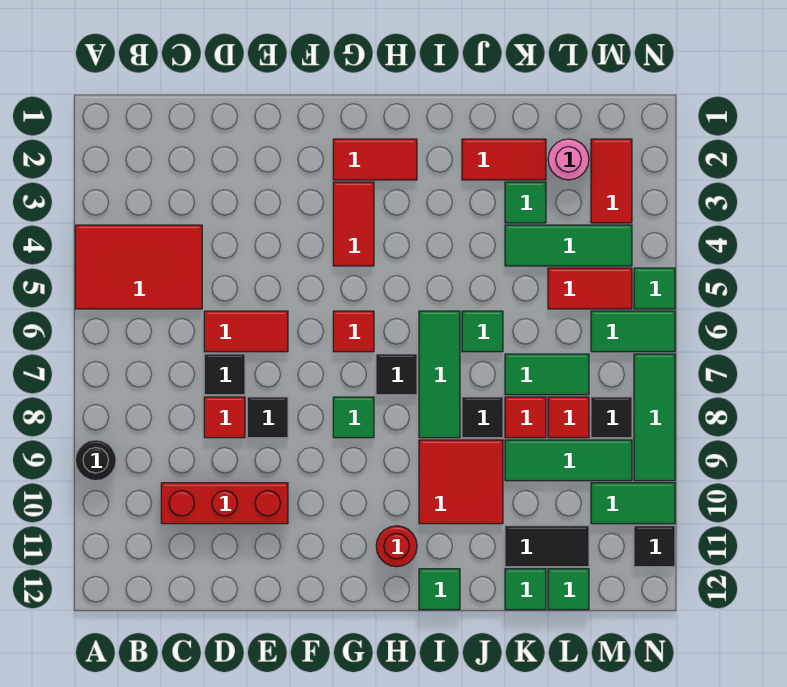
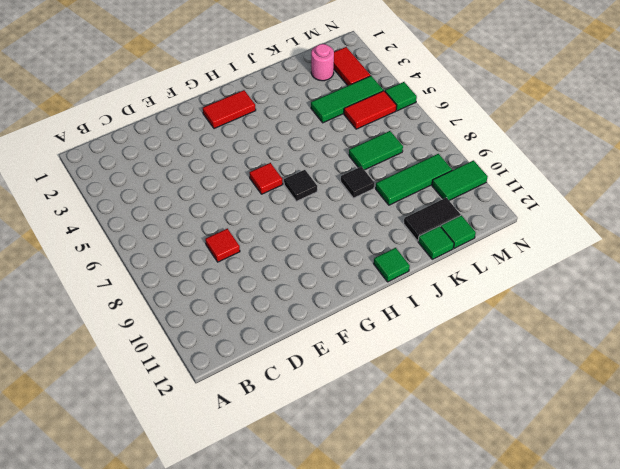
none -> red 2x3 tile [75,225,202,309]
none -> black 1x1 round brick [75,440,116,481]
none -> red 1x3 brick [161,483,288,524]
none -> red 1x2 tile [204,311,288,352]

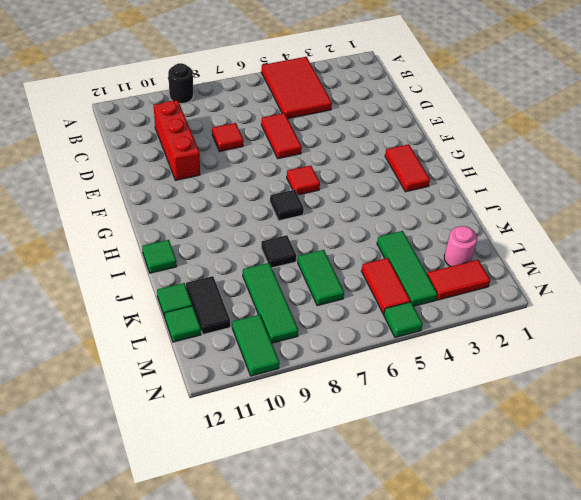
none -> black 1x1 tile [204,354,245,395]
none -> black 1x1 tile [247,397,288,438]
none -> red 1x2 tile [333,182,374,266]
none -> green 1x1 tile [333,397,374,438]

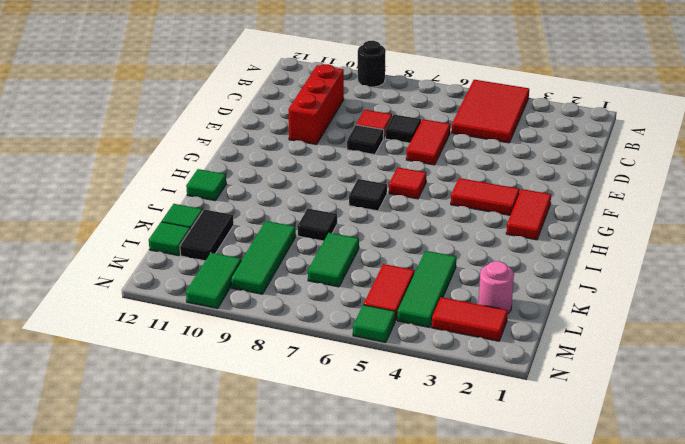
none -> green 1x1 tile [333,397,374,438]
none -> red 1x1 round brick [376,526,417,567]
none -> green 1x3 tile [419,311,460,438]
none -> red 2x2 tile [419,440,503,524]

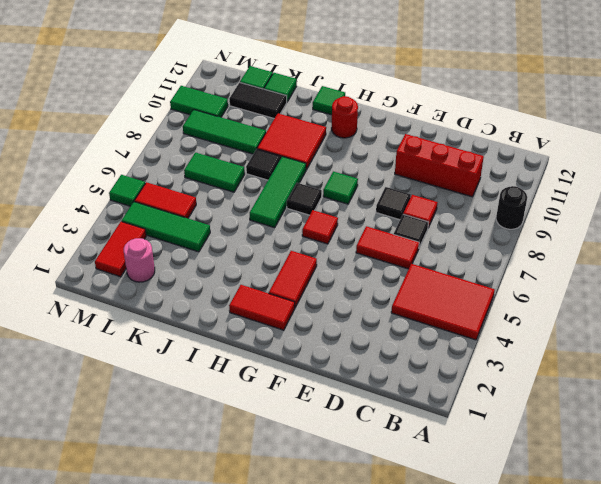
none -> red 1x2 tile [462,139,546,180]
none -> green 1x1 tile [462,311,503,352]
none -> green 1x1 tile [505,182,546,223]
none -> red 1x1 tile [505,397,546,438]

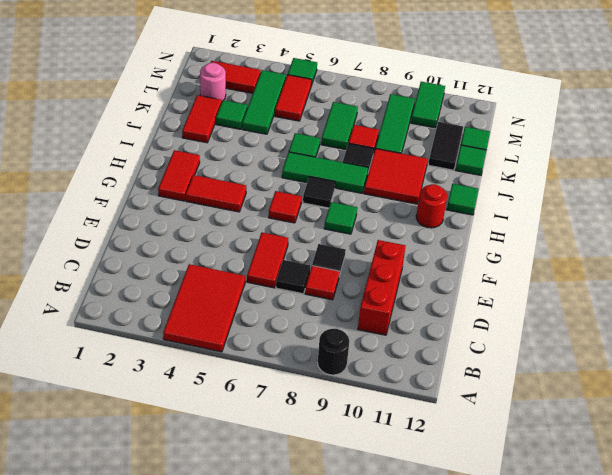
none -> red 1x1 tile [548,397,589,438]
none -> green 1x2 tile [591,311,675,352]
none -> black 1x1 tile [591,397,632,438]
none -> green 1x3 tile [634,354,675,481]

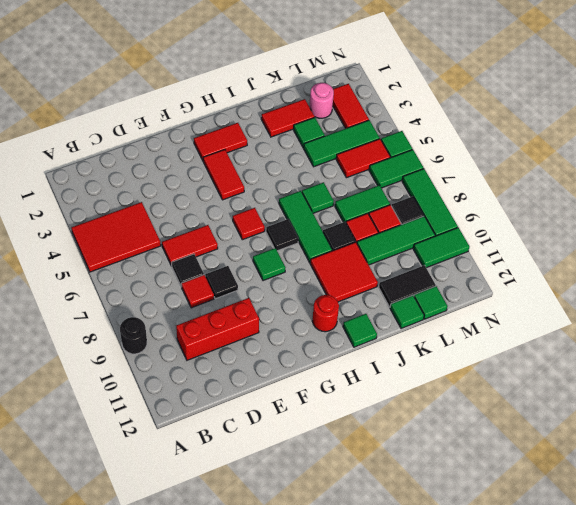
none -> black 1x1 tile [634,526,675,567]

